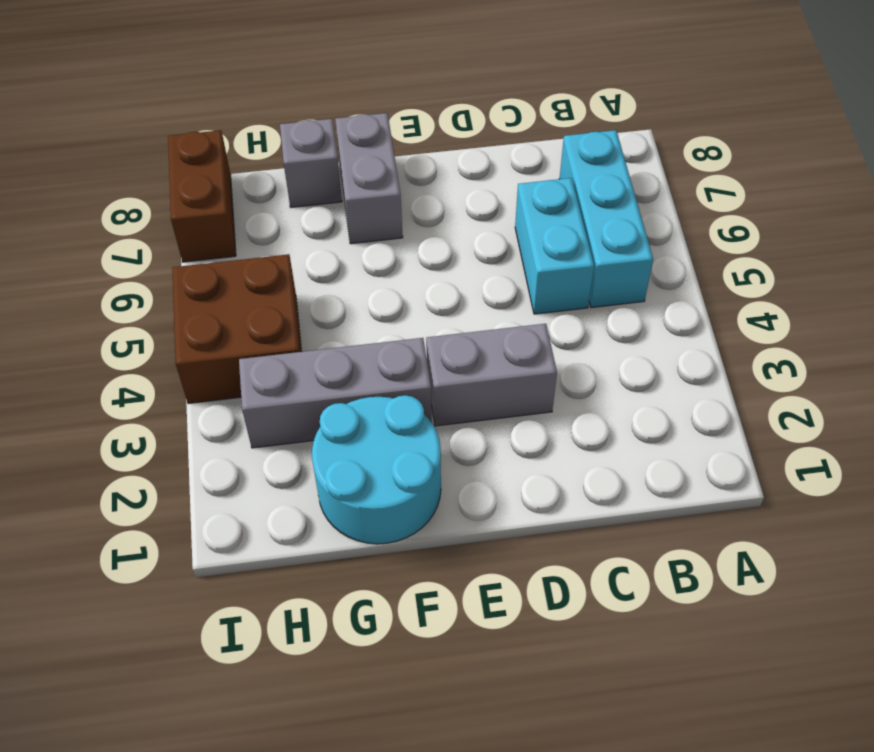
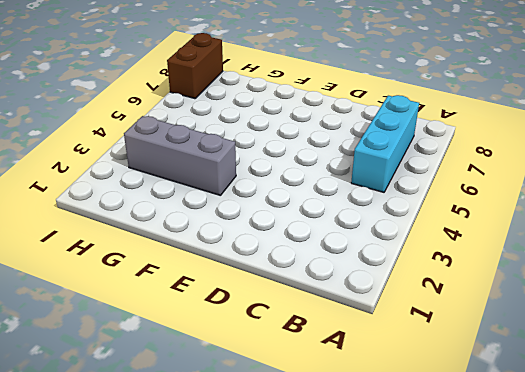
none -> cyan 1x2 brick [515,178,594,314]
none -> grey 1x2 brick [426,324,557,426]

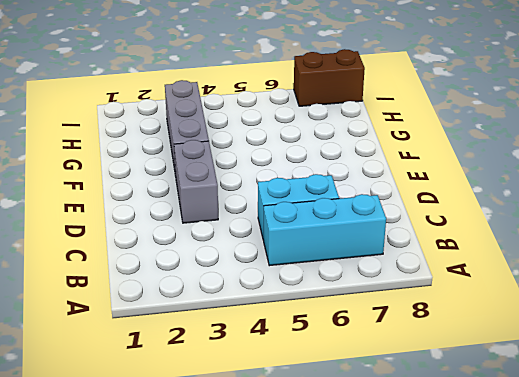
none -> cyan 2x2 round brick [312,395,441,544]
none -> grey 1x2 brick [335,113,403,244]

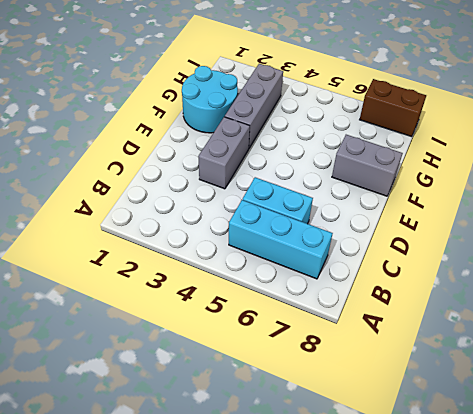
none -> grey 1x1 brick [280,119,342,207]
none -> brown 2x2 brick [172,254,302,404]

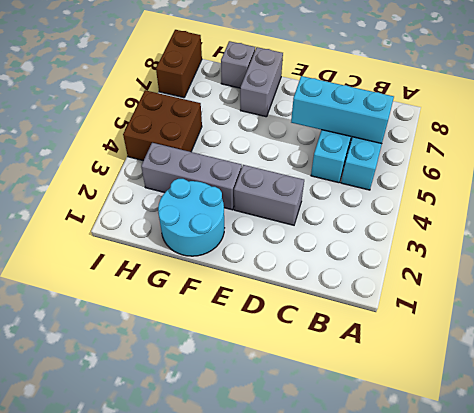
cyan 1x3 brick [291,76,394,144] -> none

